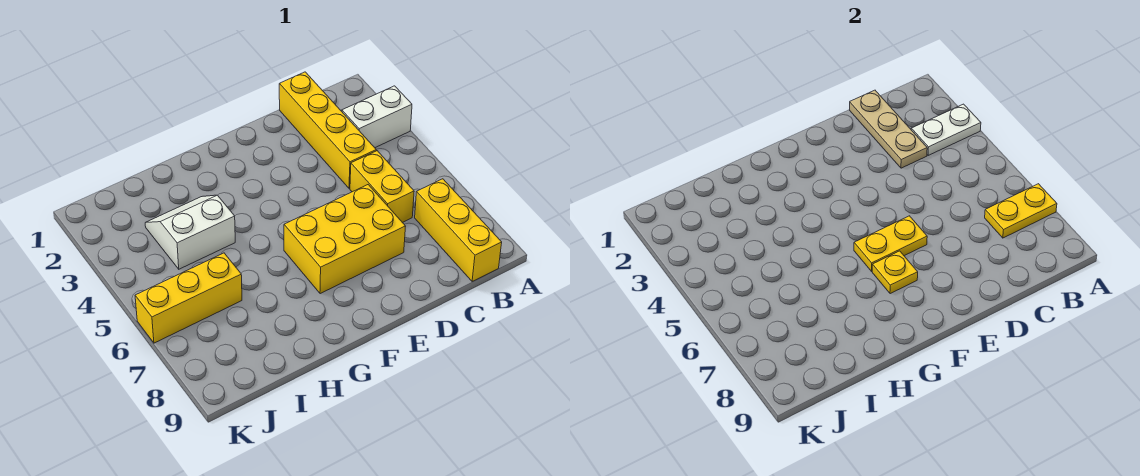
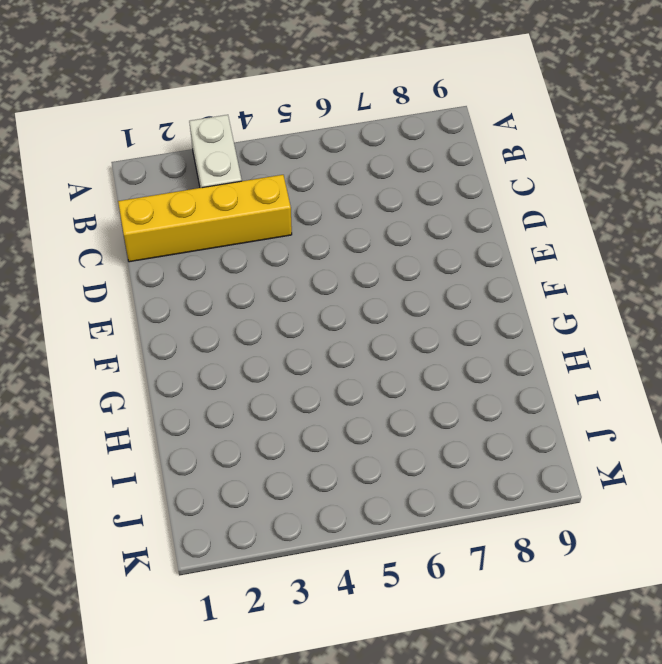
none -> yellow 1x3 brick [415,179,502,281]
none -> yellow 1x2 brick [350,151,414,223]
none -> yellow 2x3 brick [284,185,406,294]

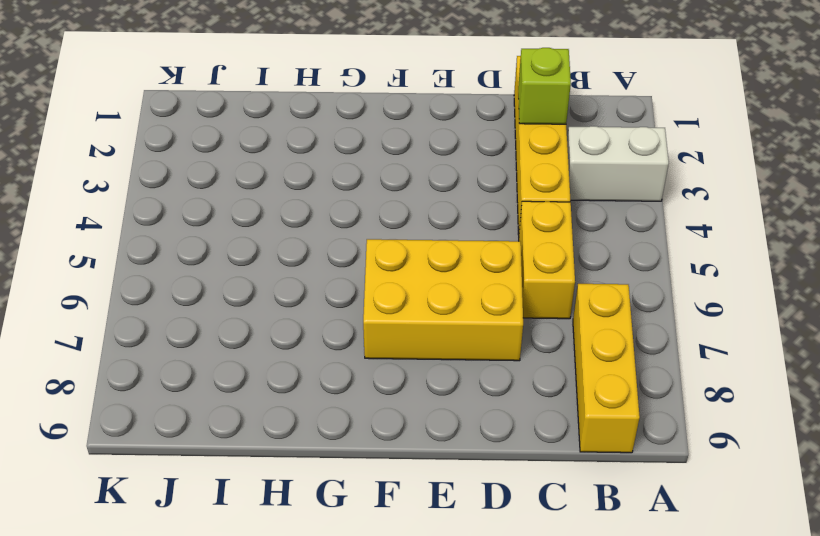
lime 1x1 brick [518,48,571,124] -> tan 1x3 plate [850,90,927,168]
none -> white 2x2 slope [145,195,235,269]
none -> yellow 1x3 brick [135,253,242,343]
none -> white 1x2 plate [911,104,981,155]

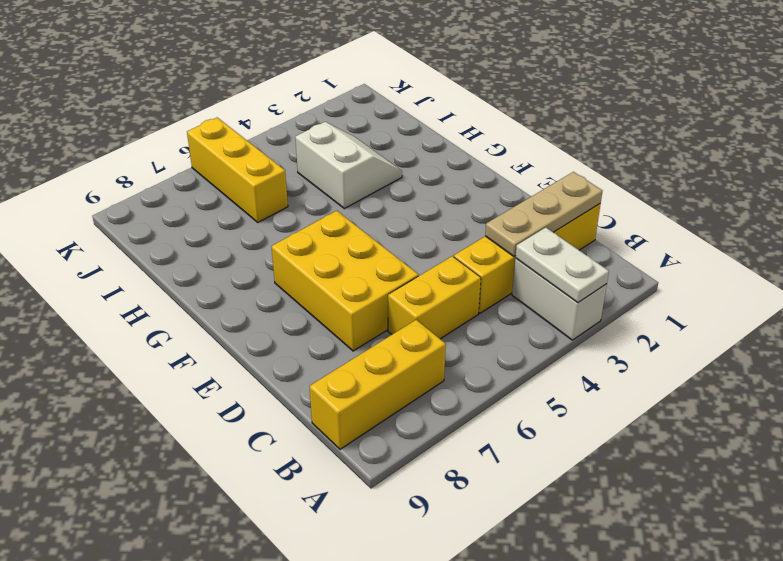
none -> yellow 1x2 plate [985,184,1057,238]
none -> yellow 1x2 plate [854,216,927,271]
none -> yellow 1x1 plate [872,251,918,294]

